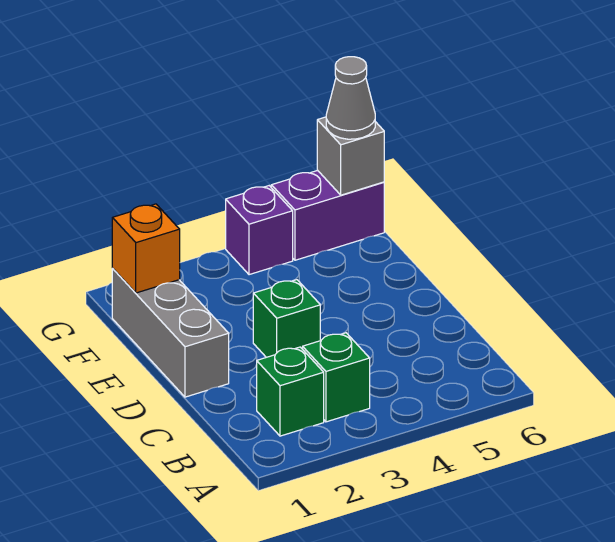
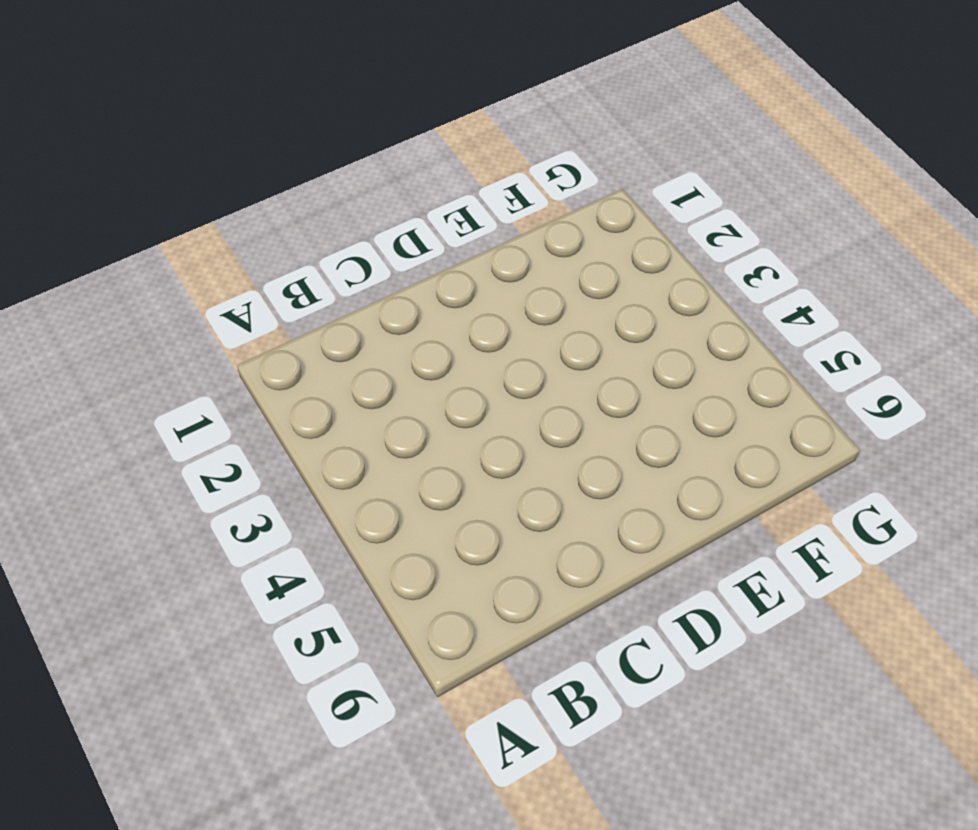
none -> green 1x1 brick [257,347,324,436]
none -> green 1x1 brick [303,333,370,422]

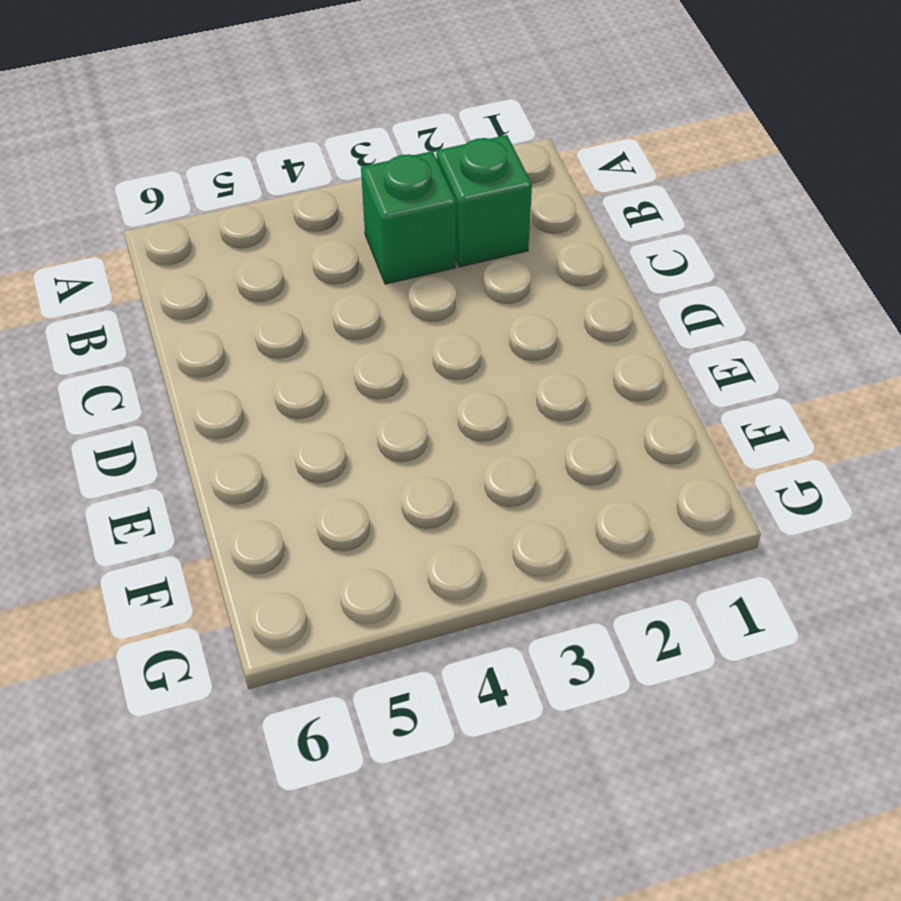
none -> grey 1x3 brick [112,269,229,397]
none -> green 1x1 brick [253,280,320,357]

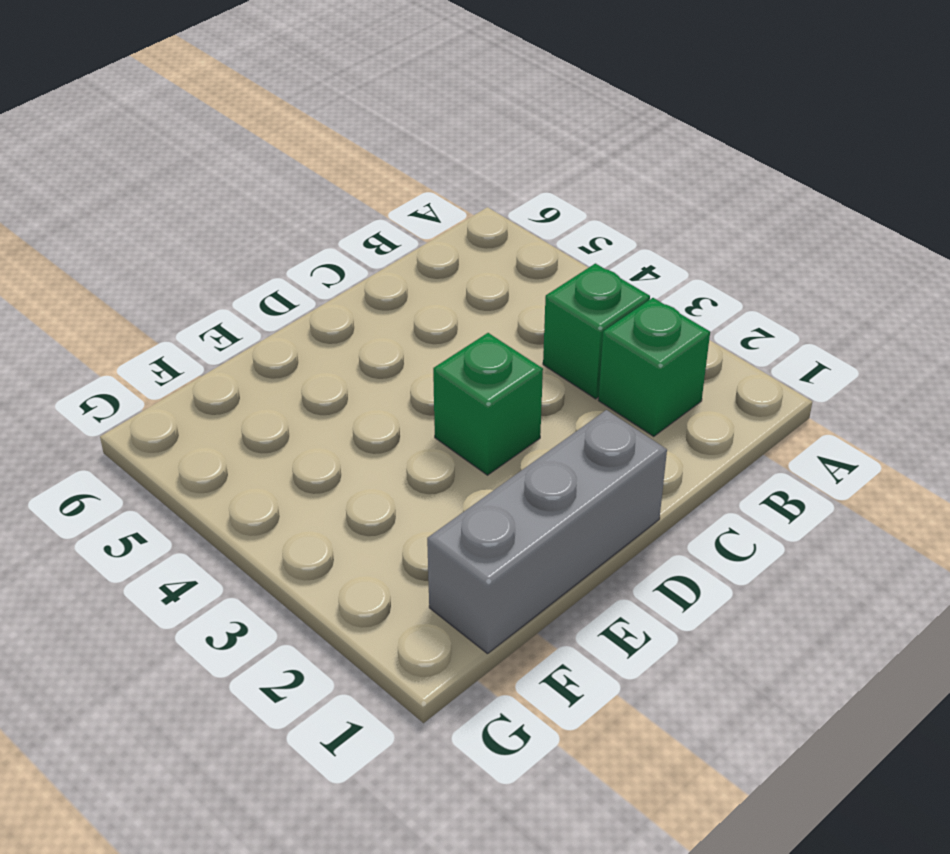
none -> purple 1x1 brick [226,186,293,275]
none -> purple 1x2 brick [271,170,384,260]

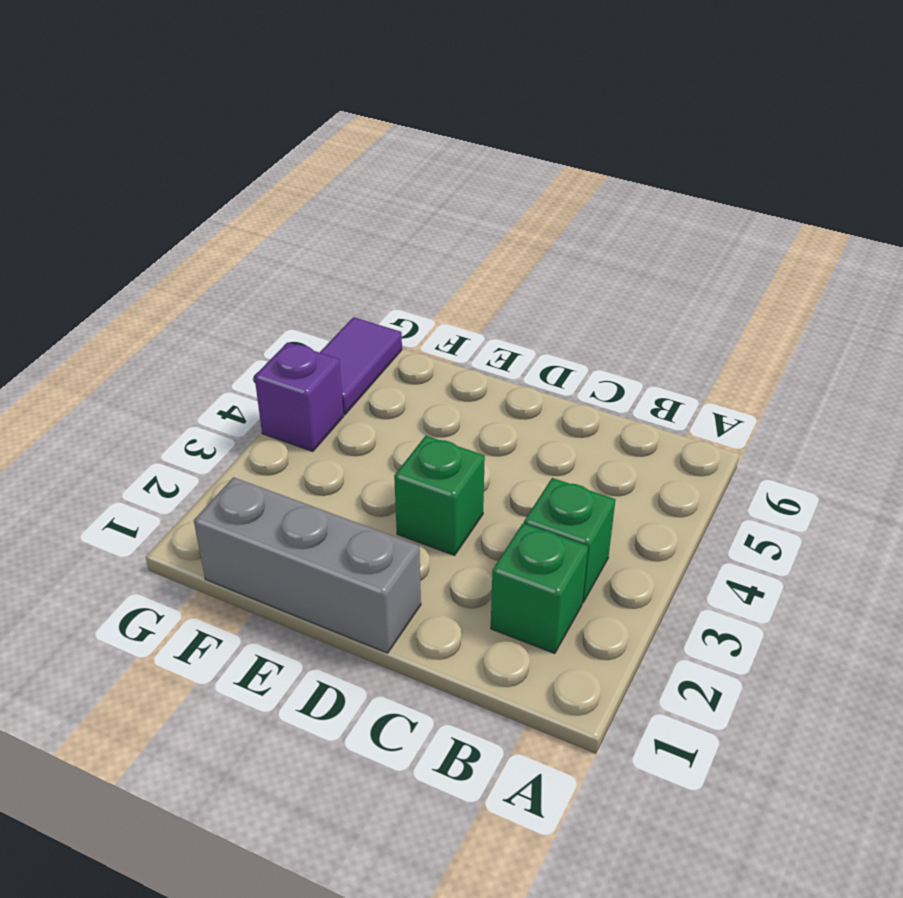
purple 1x2 tile [320,317,402,415] -> purple 1x2 brick [271,170,384,260]
none -> orange 1x1 brick [112,204,180,293]
none -> grey 1x1 brick [317,117,384,195]

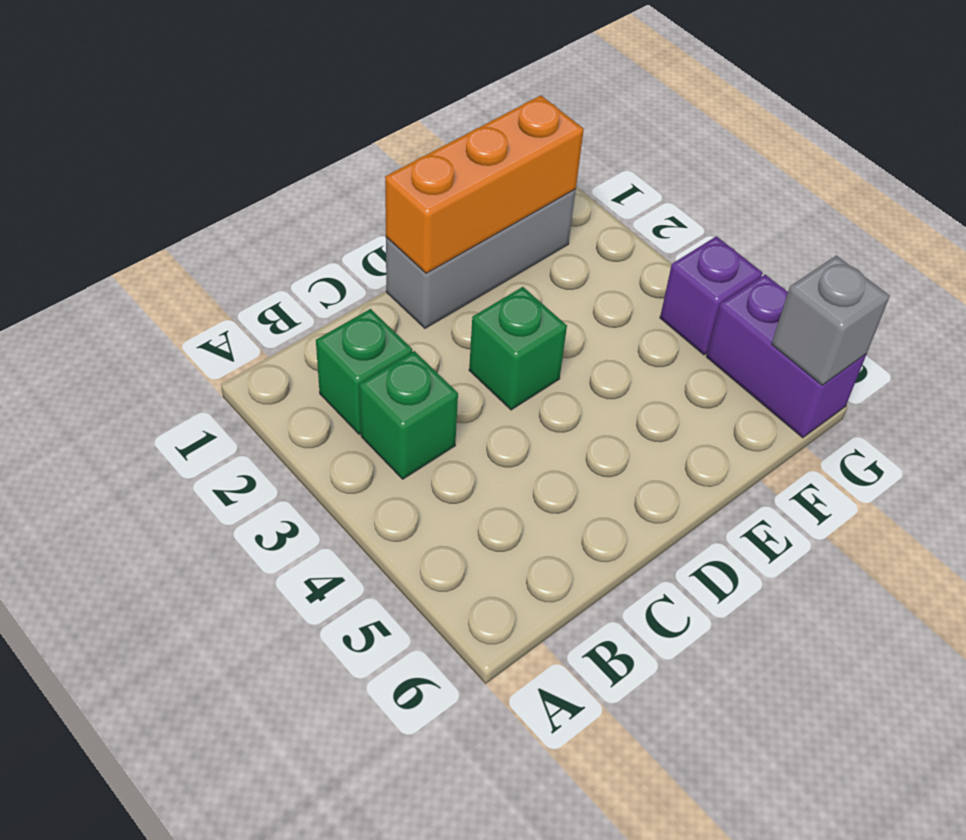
orange 1x3 brick [385,95,584,273] -> orange 1x1 brick [112,204,180,293]
none -> grey 1x1 cone [326,57,375,139]

